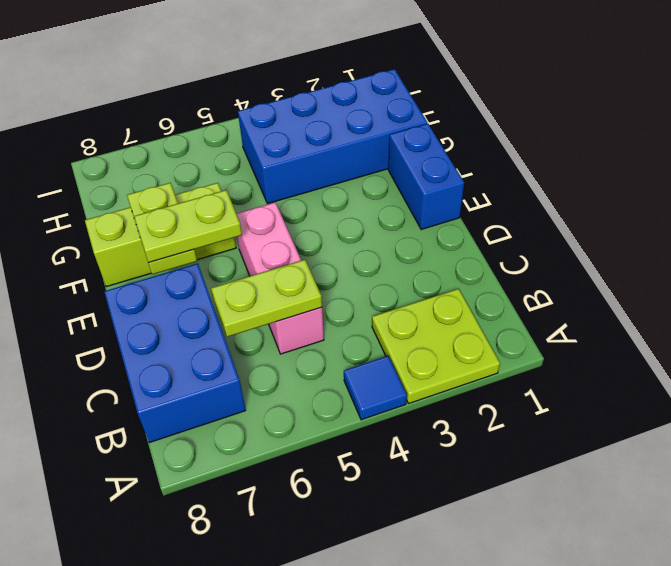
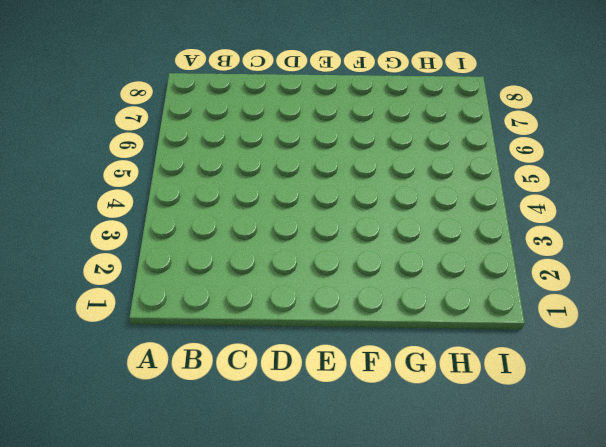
none -> lime 2x2 plate [372,289,500,404]
none -> blue 1x1 tile [344,356,407,420]

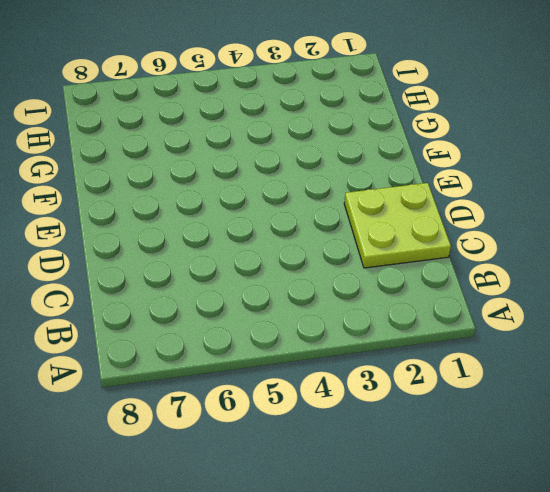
lime 2x2 plate [344,183,451,268] -> lime 2x2 plate moved to [372,289,500,404]
none -> blue 1x1 tile [344,356,407,420]
none -> blue 2x3 brick [104,263,246,442]

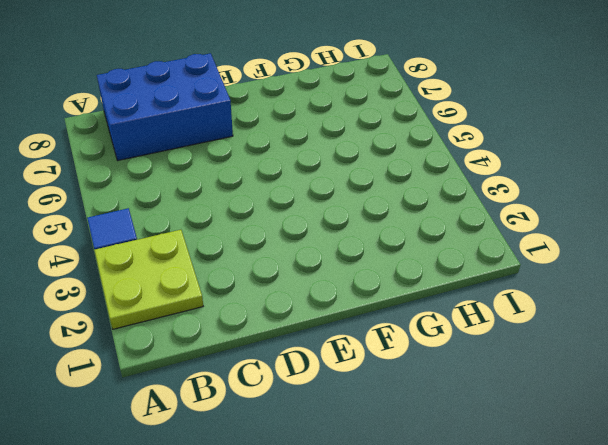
none -> pink 1x3 brick [237,202,324,354]
none -> blue 1x2 brick [388,124,464,230]

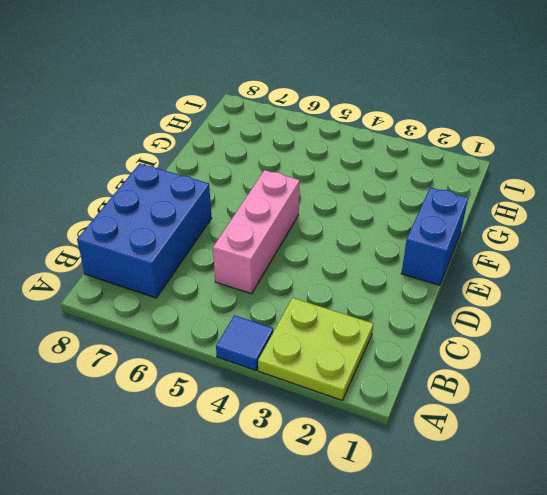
none -> lime 1x3 brick [85,183,236,287]
none -> blue 2x4 brick [238,69,427,204]

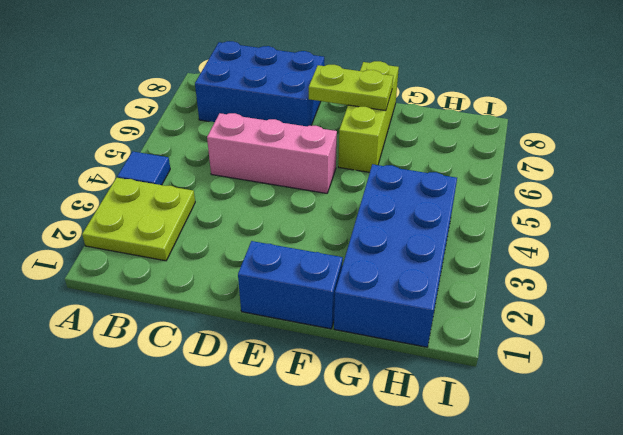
none -> lime 1x2 plate [211,260,322,337]
none -> lime 1x2 plate [134,190,242,263]

